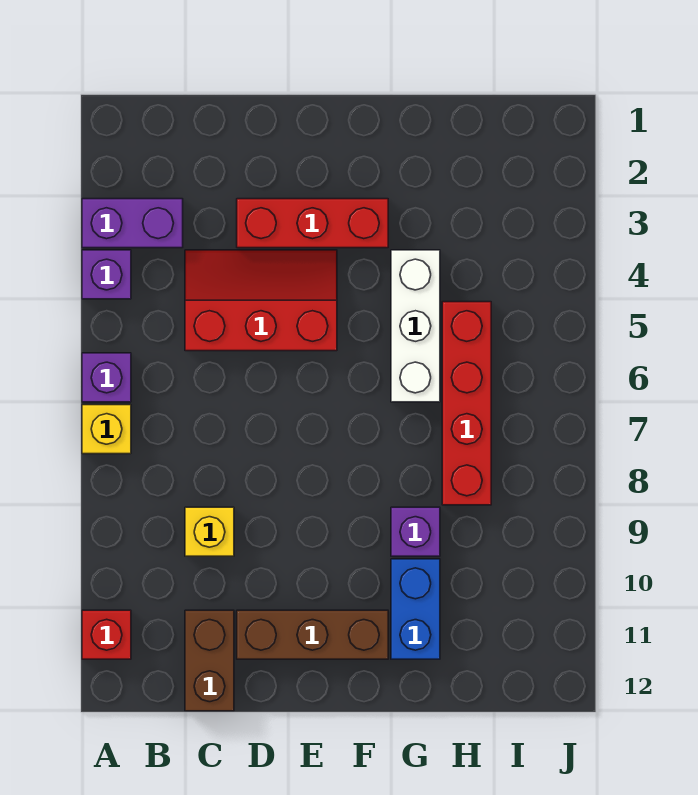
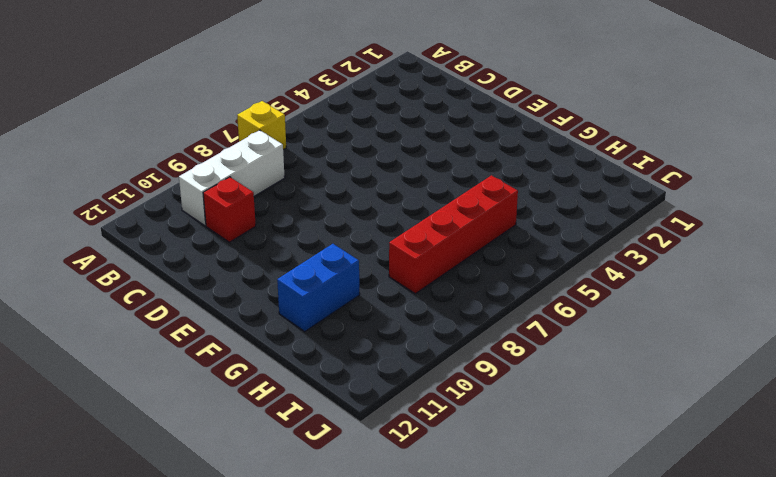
white 1x3 brick [179,130,285,226] -> white 1x3 brick moved to [391,250,440,402]
red 1x1 brick [203,177,256,242] -> red 1x1 brick moved to [82,610,131,659]
none -> purple 1x2 brick [82,199,183,248]
none -> purple 1x1 brick [82,250,131,299]
none -> purple 1x1 brick [82,353,131,402]

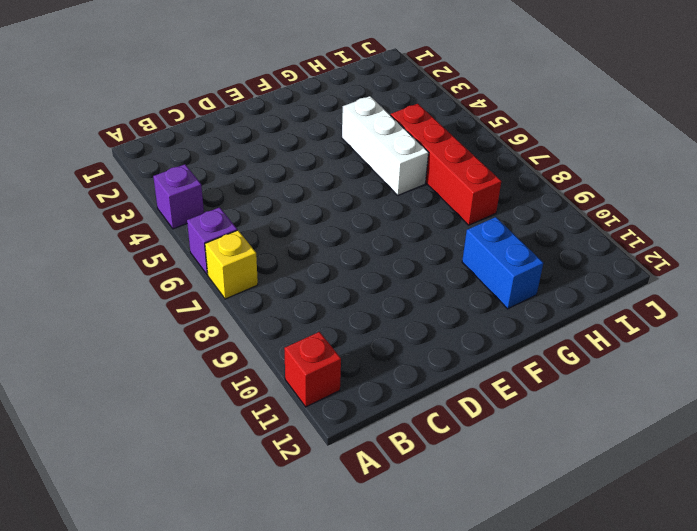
none -> purple 1x2 brick [82,199,183,248]
none -> red 2x3 slope [185,250,337,351]
none -> yellow 1x1 brick [185,507,234,556]

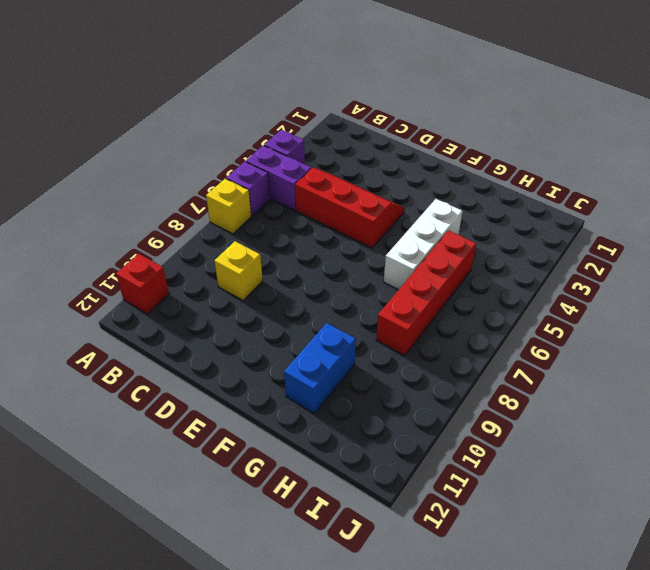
purple 1x2 brick [246,145,311,210] -> purple 1x2 brick moved to [82,199,183,248]
none -> brown 1x2 brick [185,610,234,711]
none -> red 1x3 brick [237,199,388,248]
none -> brown 1x3 brick [237,610,388,659]

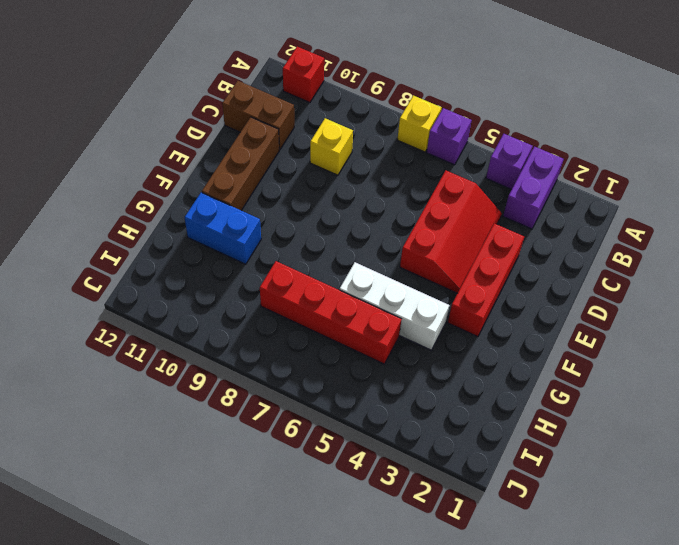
none -> purple 1x1 brick [391,507,440,556]

